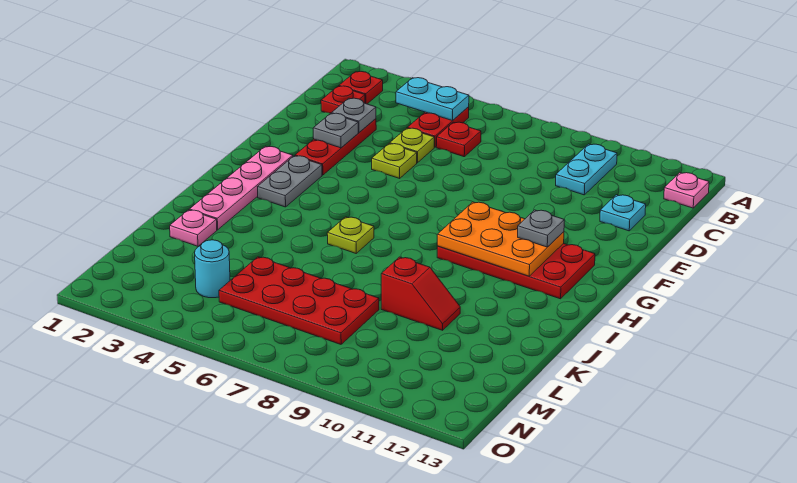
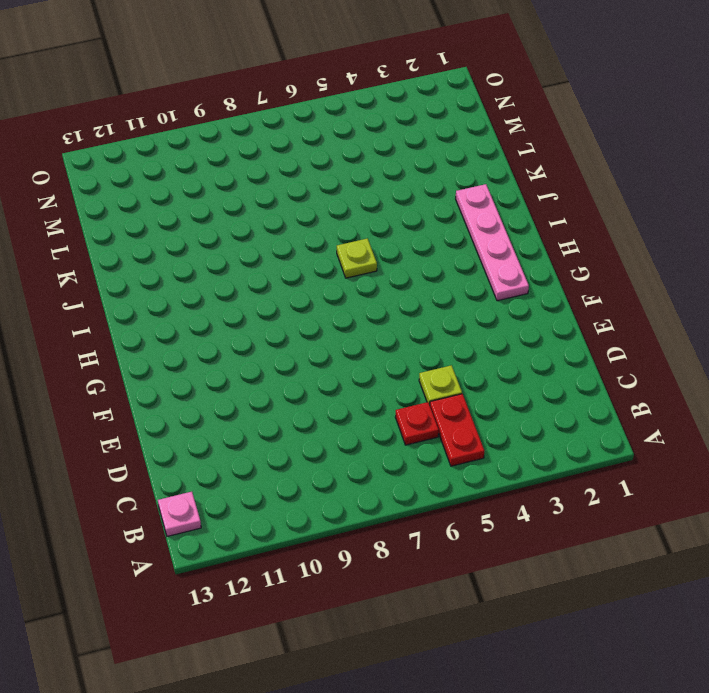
none -> red 1x1 plate [339,72,383,104]
none -> cyan 1x2 plate [556,144,617,195]
none -> red 1x1 plate [321,86,365,113]

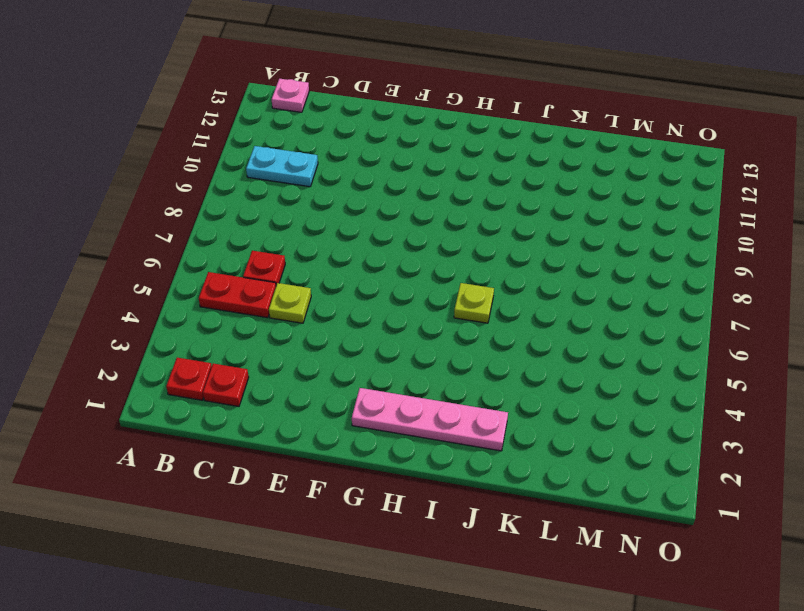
none -> red 1x3 plate [295,119,376,175]
none -> cyan 1x1 plate [600,195,646,231]
none -> lime 1x1 plate [372,144,417,178]

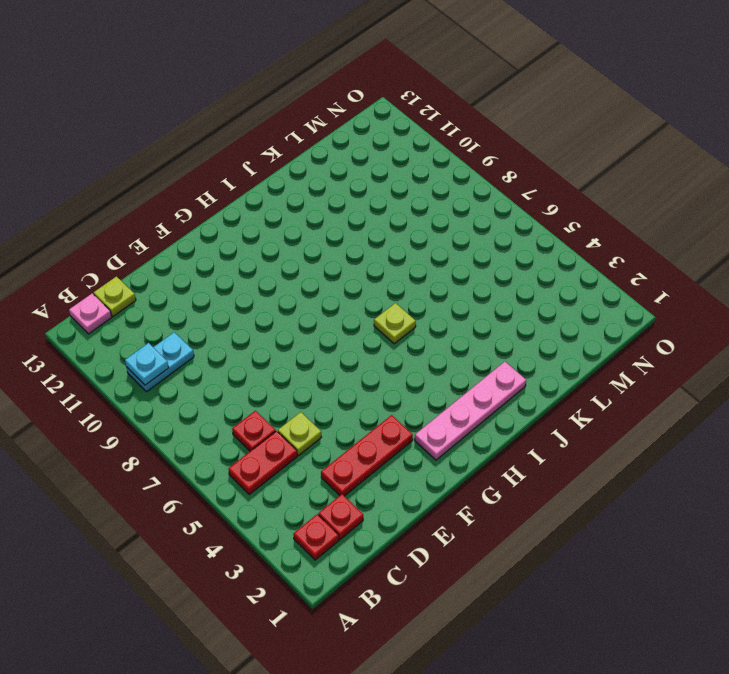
cyan 1x1 plate [125,343,169,385] -> cyan 1x1 plate moved to [600,195,646,231]
lime 1x1 plate [94,277,136,316] -> lime 1x1 plate moved to [372,144,417,178]
none -> grey 1x2 plate [258,156,322,207]
none -> red 2x4 plate [437,243,595,299]
none -> pink 1x1 plate [170,210,217,246]

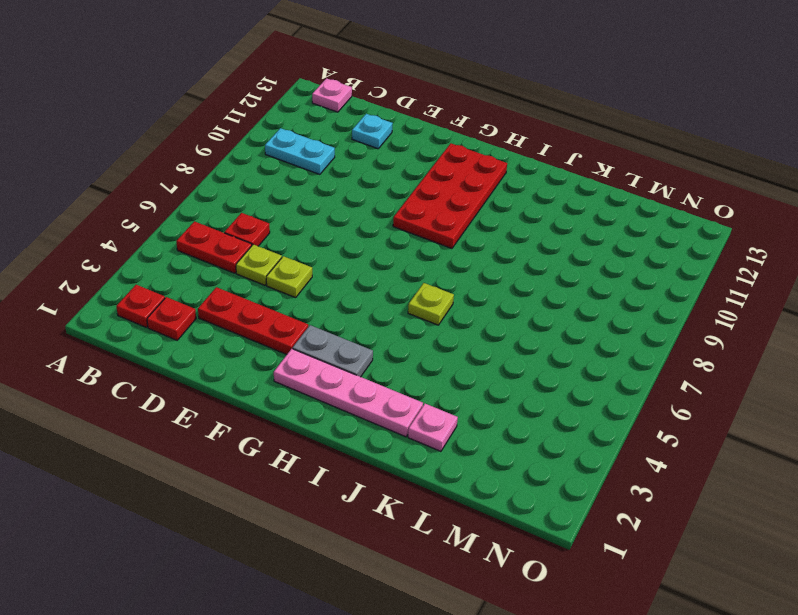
none -> red 1x2 slope [381,257,460,330]
none -> red 2x4 plate [219,257,379,344]
none -> cyan 1x1 round brick [195,240,230,298]

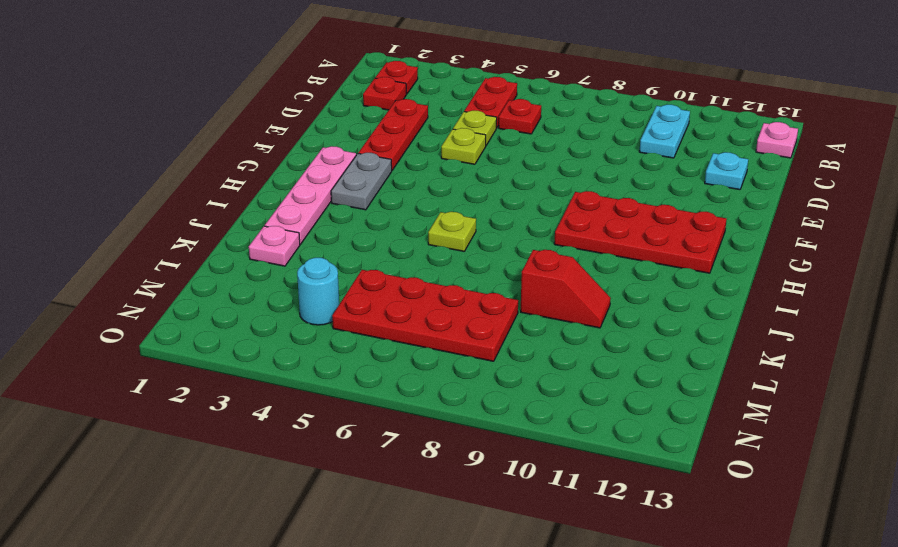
none -> cyan 1x2 plate [396,78,469,121]
none -> grey 1x1 plate [332,98,376,132]
none -> grey 1x1 plate [313,113,358,148]

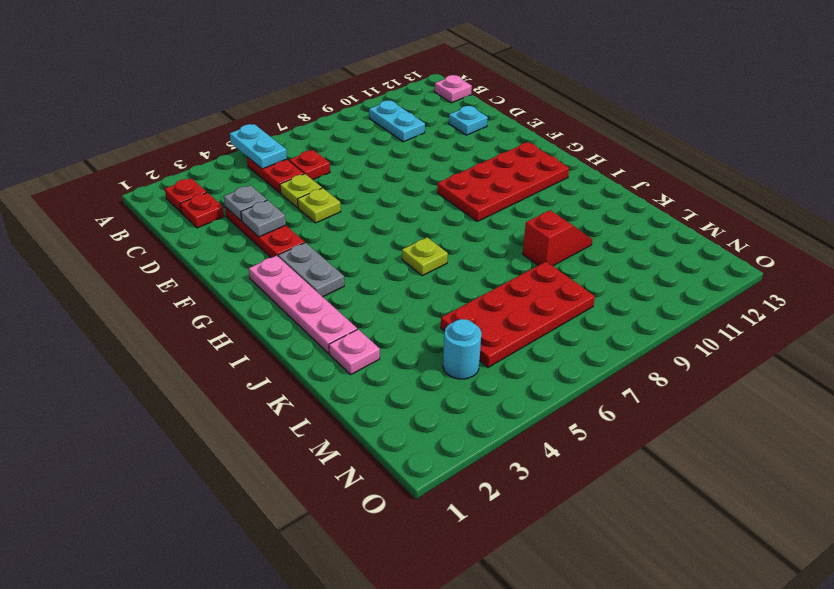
cyan 1x2 plate [230,124,287,169] -> cyan 1x2 plate turned to [396,78,469,121]
none -> orange 2x3 plate [437,202,564,276]
none -> grey 1x1 plate [518,210,564,247]

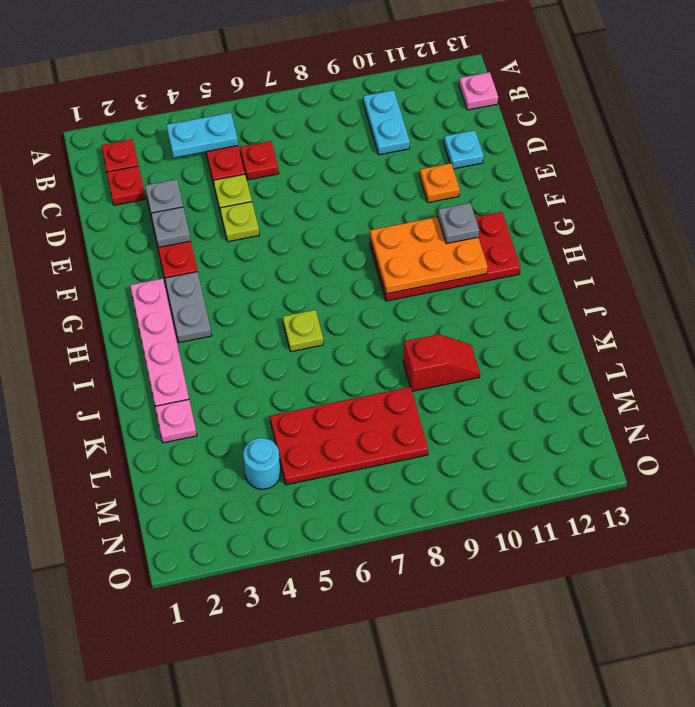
orange 1x1 plate [420,163,460,203] -> none

